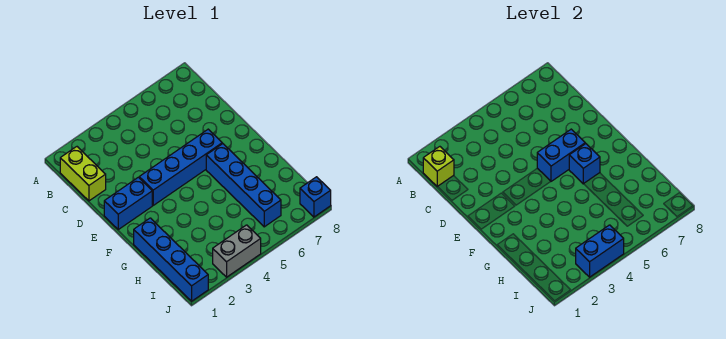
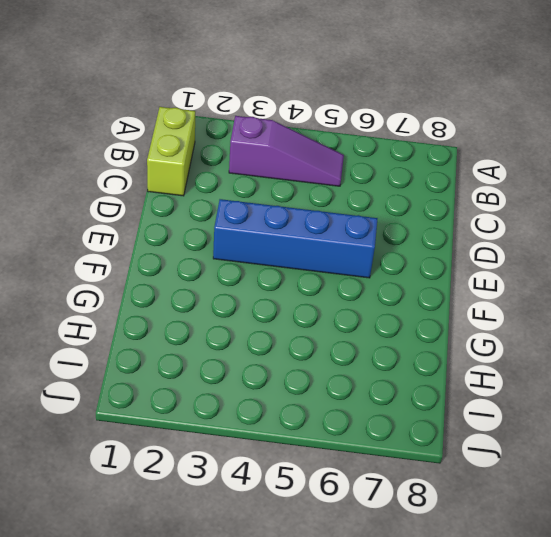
purple 1x3 slope [229,116,344,186] -> none
none -> blue 1x2 brick [104,177,152,229]
none -> blue 1x4 brick [206,144,281,227]

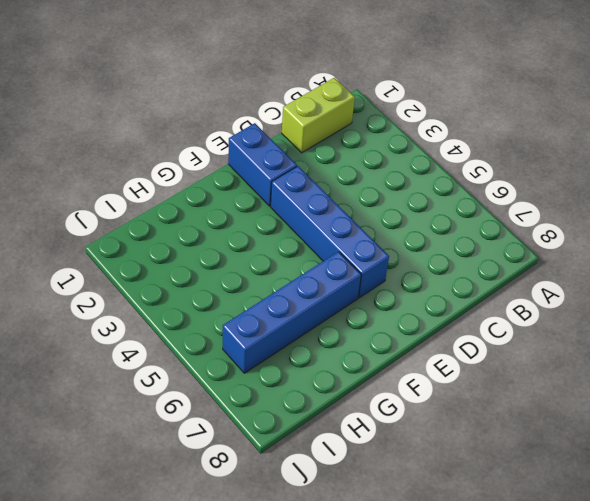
none -> blue 1x4 brick [134,218,208,301]
none -> grey 1x2 brick [213,225,261,277]

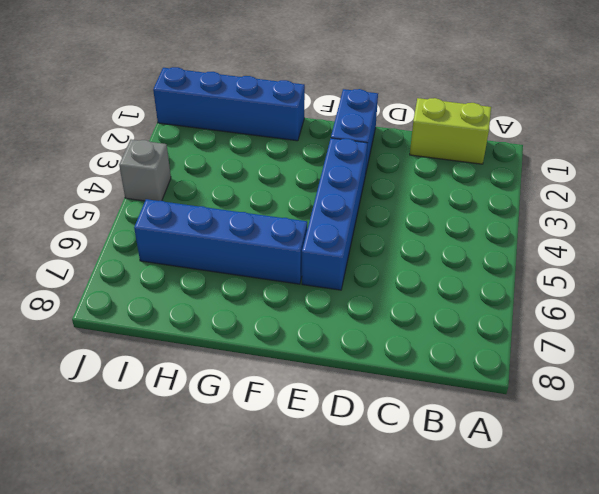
grey 1x1 brick [119,139,171,201] -> grey 1x2 brick [213,225,261,277]
none -> blue 1x1 brick [300,177,331,217]
none -> lime 1x1 brick [423,147,454,187]

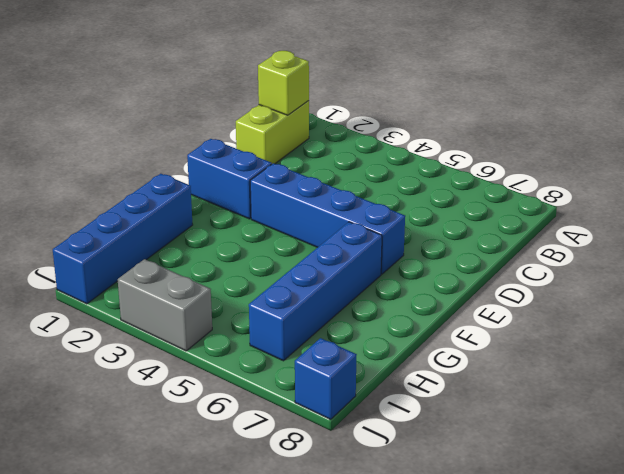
none -> blue 1x2 brick [537,129,585,181]
none -> blue 1x1 brick [569,144,600,184]

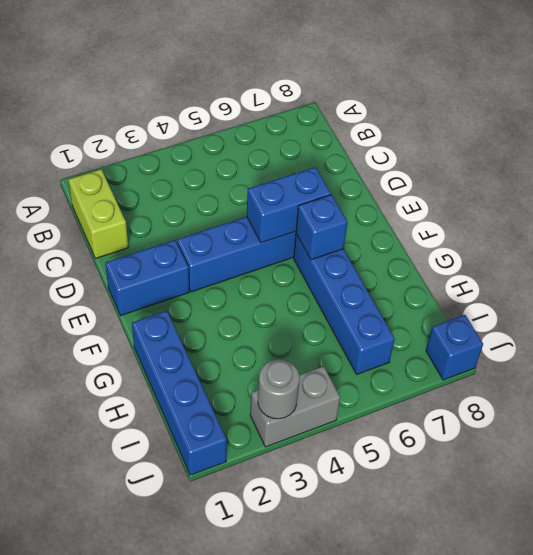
grey 1x1 round brick [258,360,299,419] -> blue 1x2 brick [576,225,624,277]
none -> lime 1x1 brick [423,147,454,187]

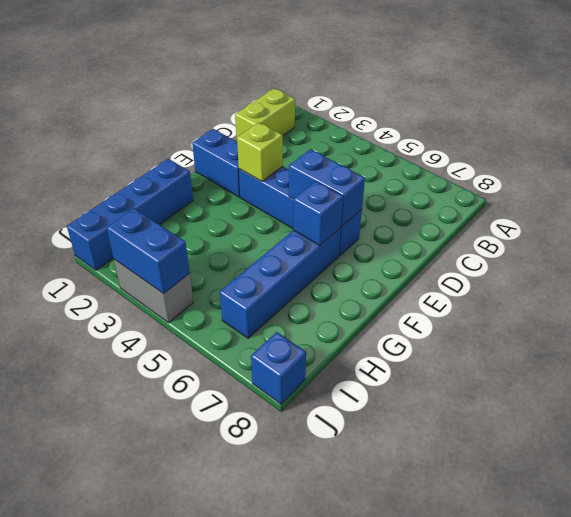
lime 1x1 brick [237,122,283,181] -> lime 1x1 brick moved to [423,147,454,187]

